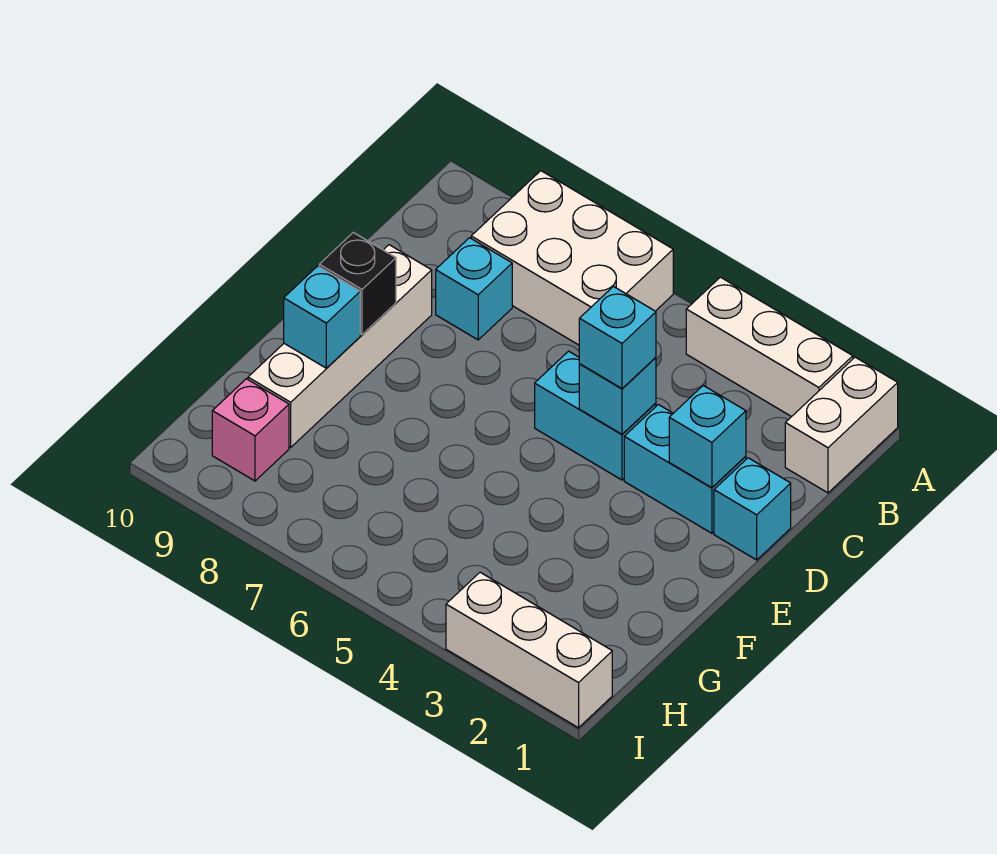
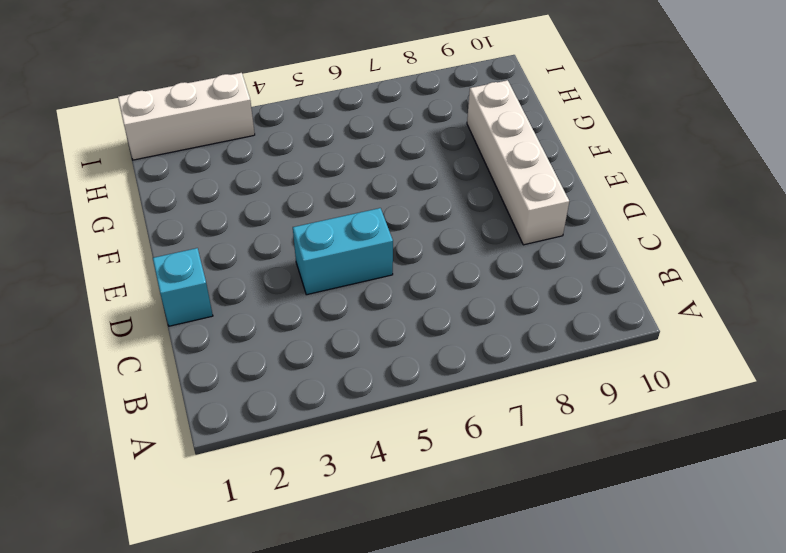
none -> white 1x2 brick [785,357,898,493]
none -> white 1x3 brick [686,277,853,417]
none -> white 2x3 brick [471,171,673,345]

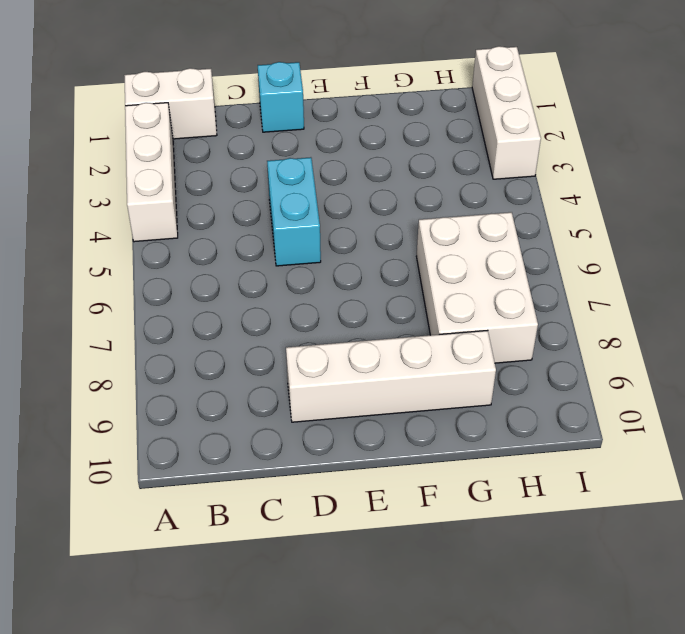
white 2x3 brick [416,212,538,363] -> white 2x3 brick moved to [471,171,673,345]
none -> cyan 1x1 brick [436,238,512,340]
none -> cyan 1x2 brick [624,405,746,533]
none -> pink 1x1 brick [212,379,289,481]

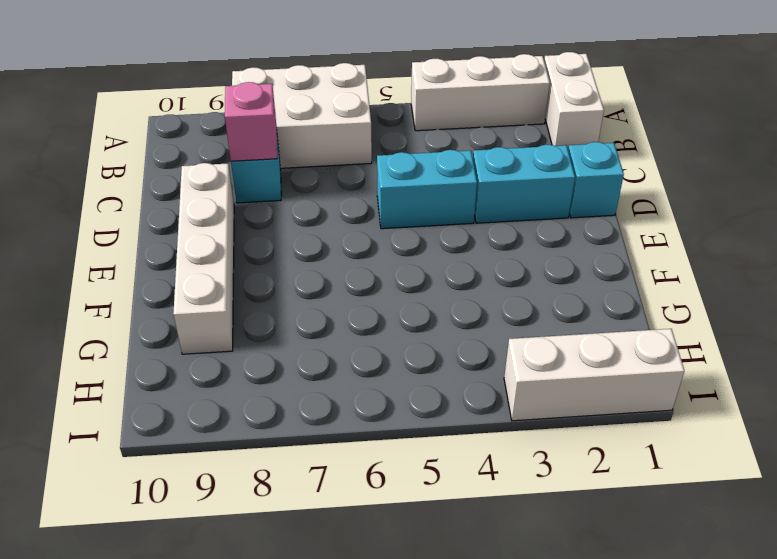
pink 1x1 brick [225,82,277,161] -> pink 1x1 brick moved to [212,379,289,481]
none -> cyan 1x1 brick [669,386,746,488]
none -> cyan 1x1 brick [579,358,656,434]
none -> black 1x1 brick [319,232,396,335]

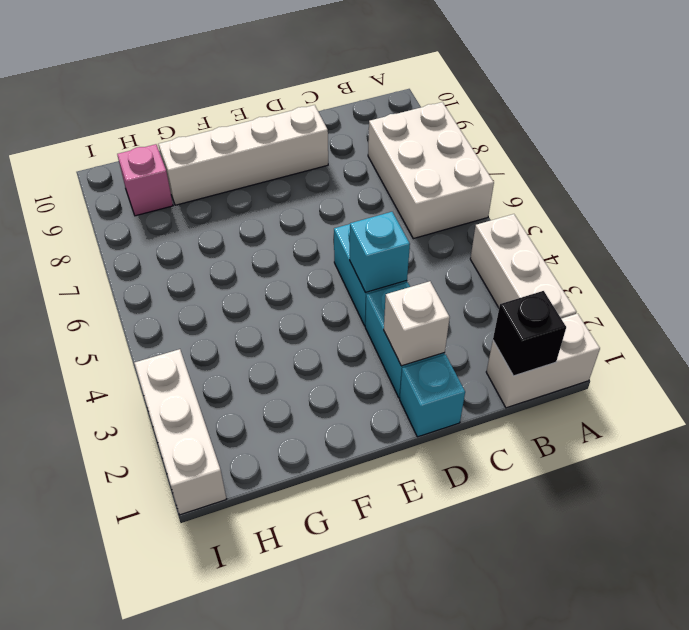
black 1x1 brick [493,291,566,376] -> black 1x1 brick moved to [319,232,396,335]
white 1x1 brick [384,281,450,366] -> cyan 1x1 brick [669,386,746,488]
none -> cyan 1x1 brick [436,238,512,340]
none -> cyan 1x1 brick [284,266,360,368]
none -> cyan 1x1 brick [579,287,656,389]

